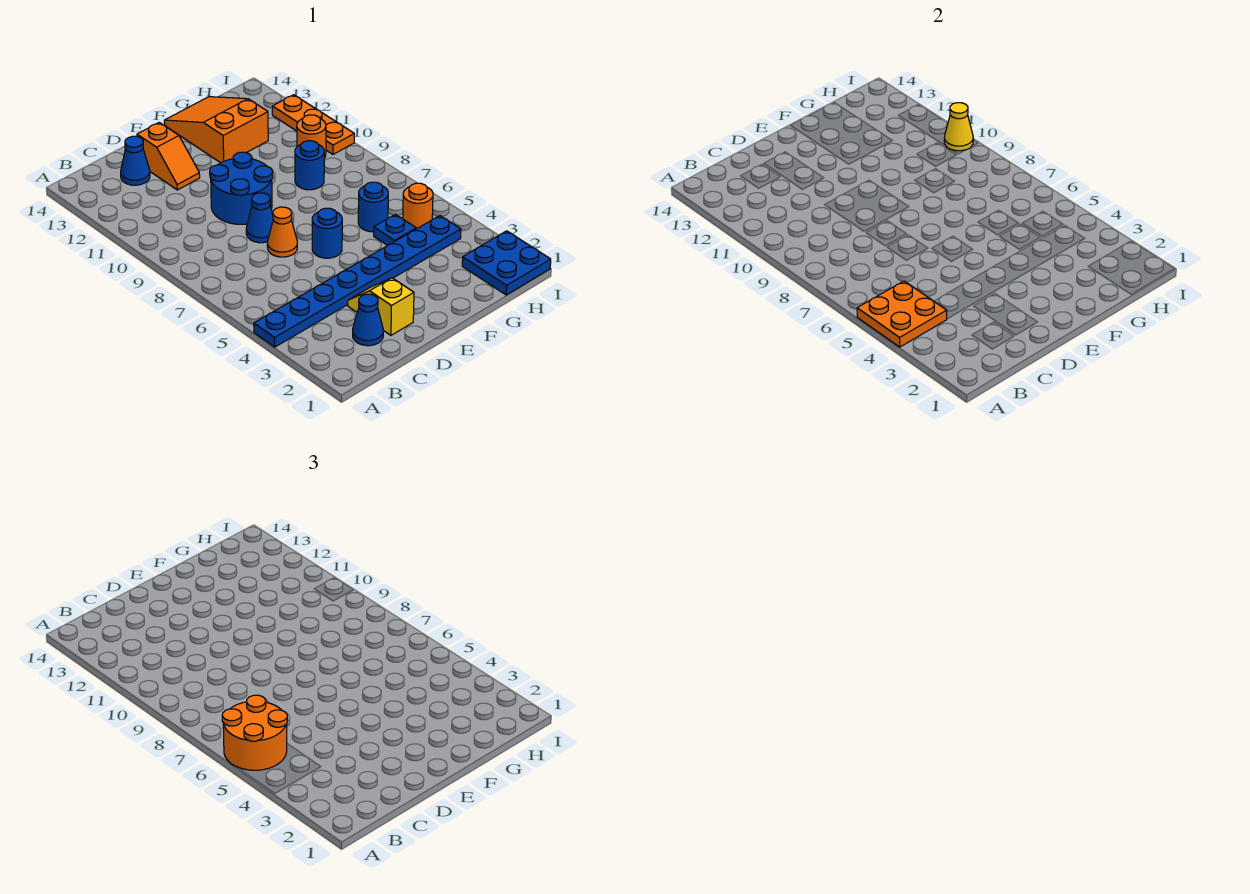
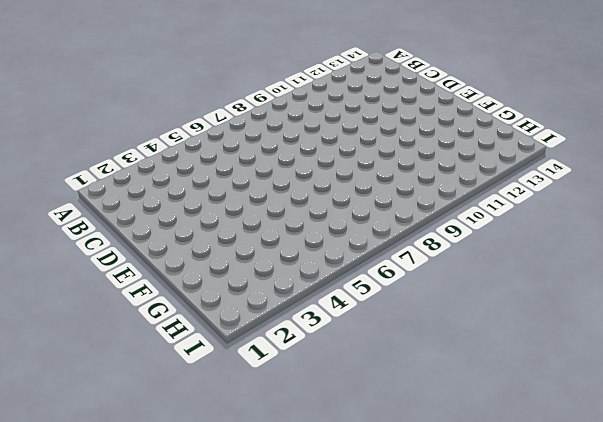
none -> blue 1x8 plate [254,216,461,347]
none -> blue 1x1 cone [353,294,383,346]
none -> blue 1x1 cone [121,136,150,185]

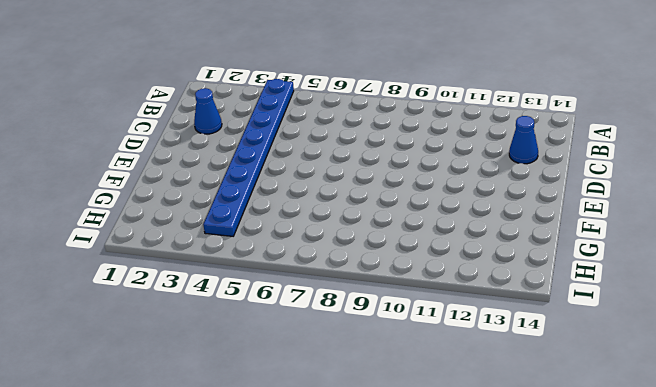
none -> yellow 1x2 slope [348,278,414,335]
none -> orange 1x1 cone [267,207,297,257]
none -> blue 1x1 cone [246,193,273,243]

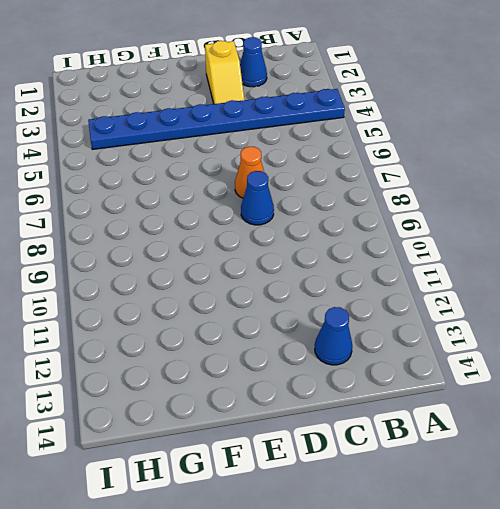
none -> blue 2x2 round brick [210,152,273,224]
none -> orange 1x2 slope [137,122,200,190]
none -> blue 1x1 round brick [312,208,342,258]

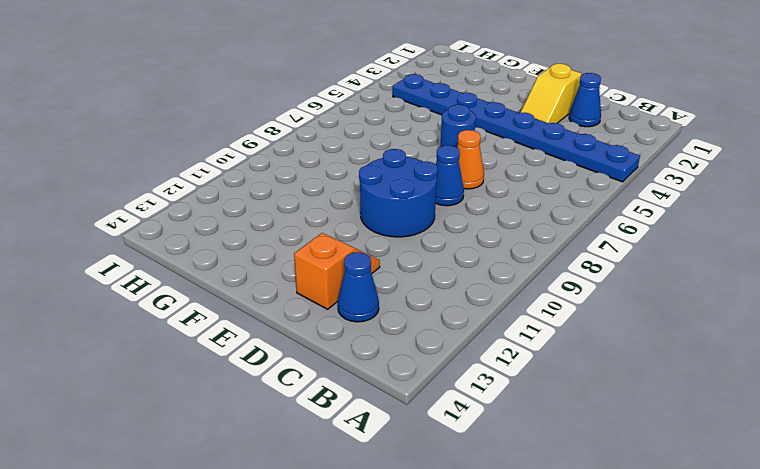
none -> orange 2x3 slope [164,97,268,163]
none -> blue 1x1 plate [374,214,416,245]
none -> blue 1x1 round brick [358,182,388,232]

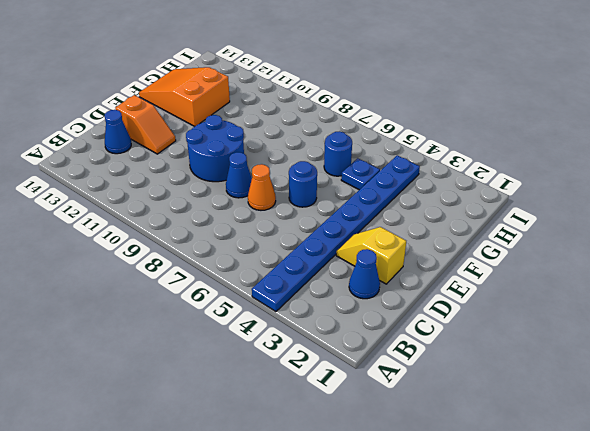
none -> blue 1x1 round brick [295,141,324,190]
none -> blue 2x2 plate [462,231,551,295]
none -> orange 1x1 round brick [403,183,433,229]

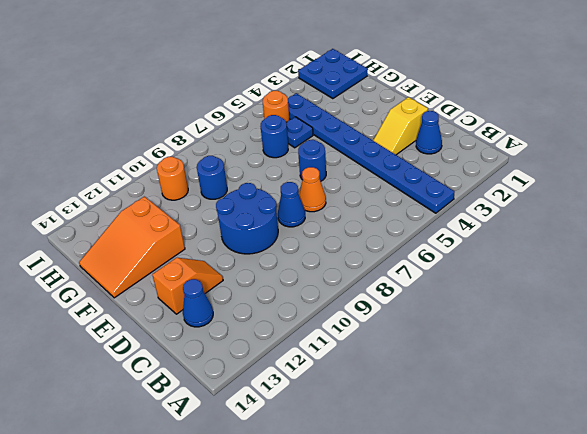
none -> orange 1x3 plate [272,95,354,154]
none -> orange 2x2 plate [857,281,947,347]
none -> yellow 1x1 cone [944,103,973,151]

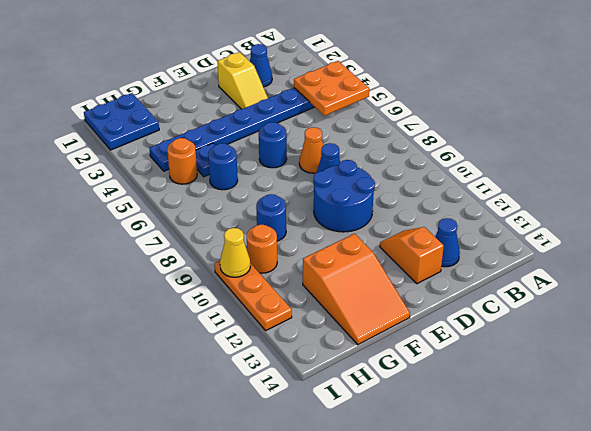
none -> orange 2x2 round brick [222,695,287,770]

